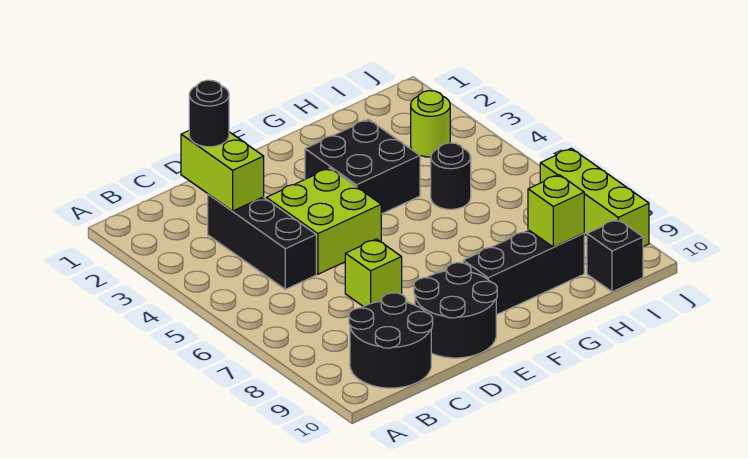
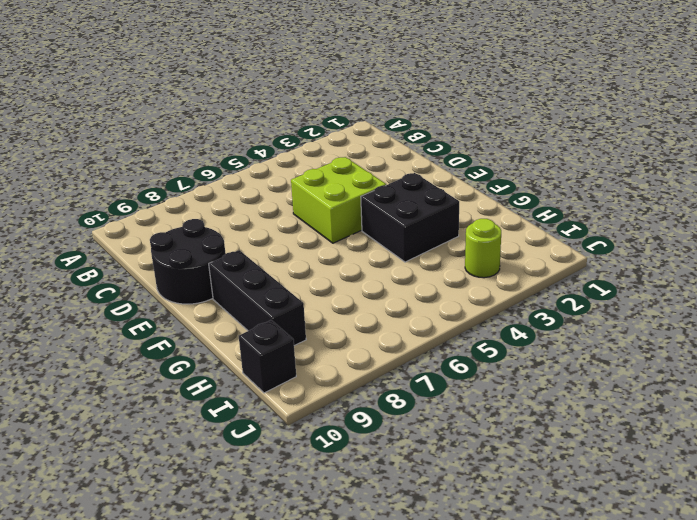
none -> black 2x2 round brick [349,293,433,388]
none -> black 1x3 brick [208,194,316,289]
none -> lime 1x1 brick [345,239,402,307]

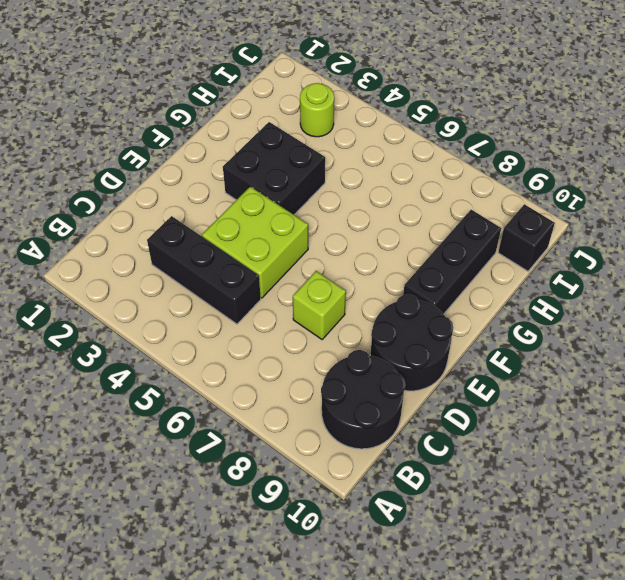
none -> black 1x1 round brick [431,143,471,209]
none -> lime 1x3 brick [540,148,649,247]
none -> lime 1x2 brick [181,131,264,211]

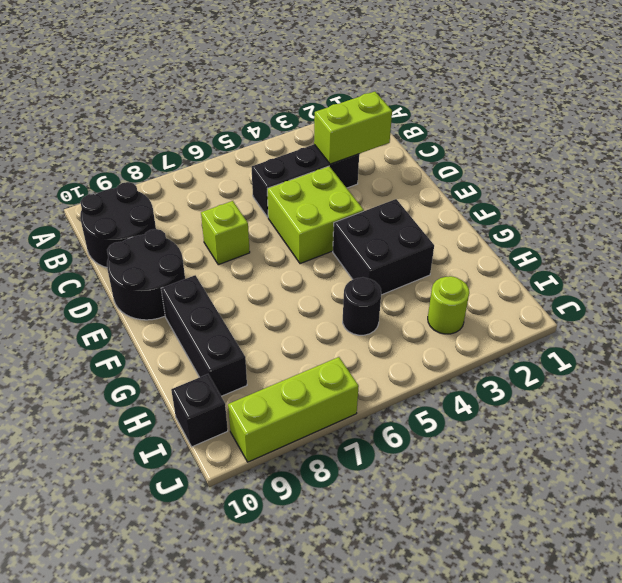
none -> lime 1x1 brick [528,175,584,247]
none -> black 1x1 round brick [189,80,229,147]

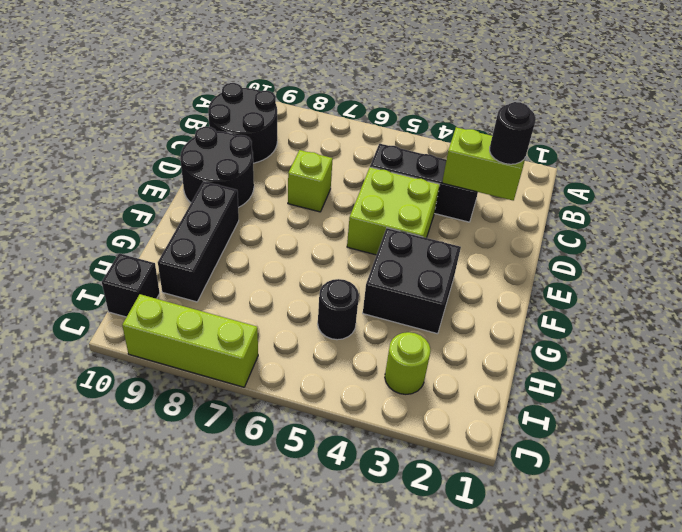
none -> lime 1x1 brick [528,175,584,247]

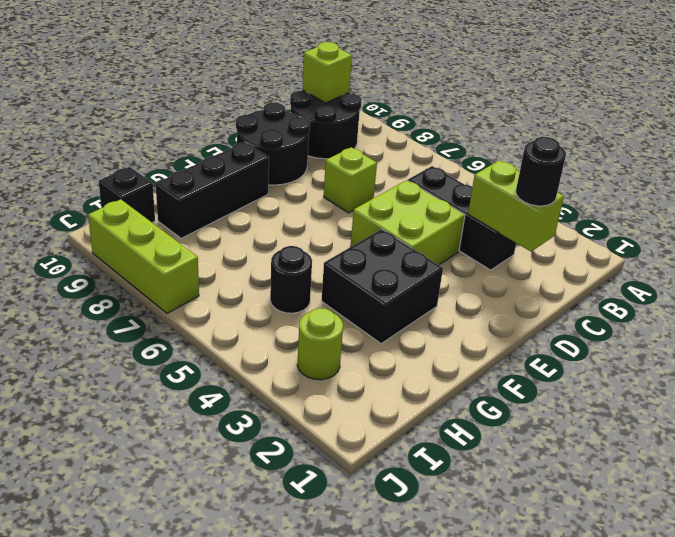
lime 1x1 brick [302,42,352,103] -> lime 1x1 brick moved to [528,175,584,247]

